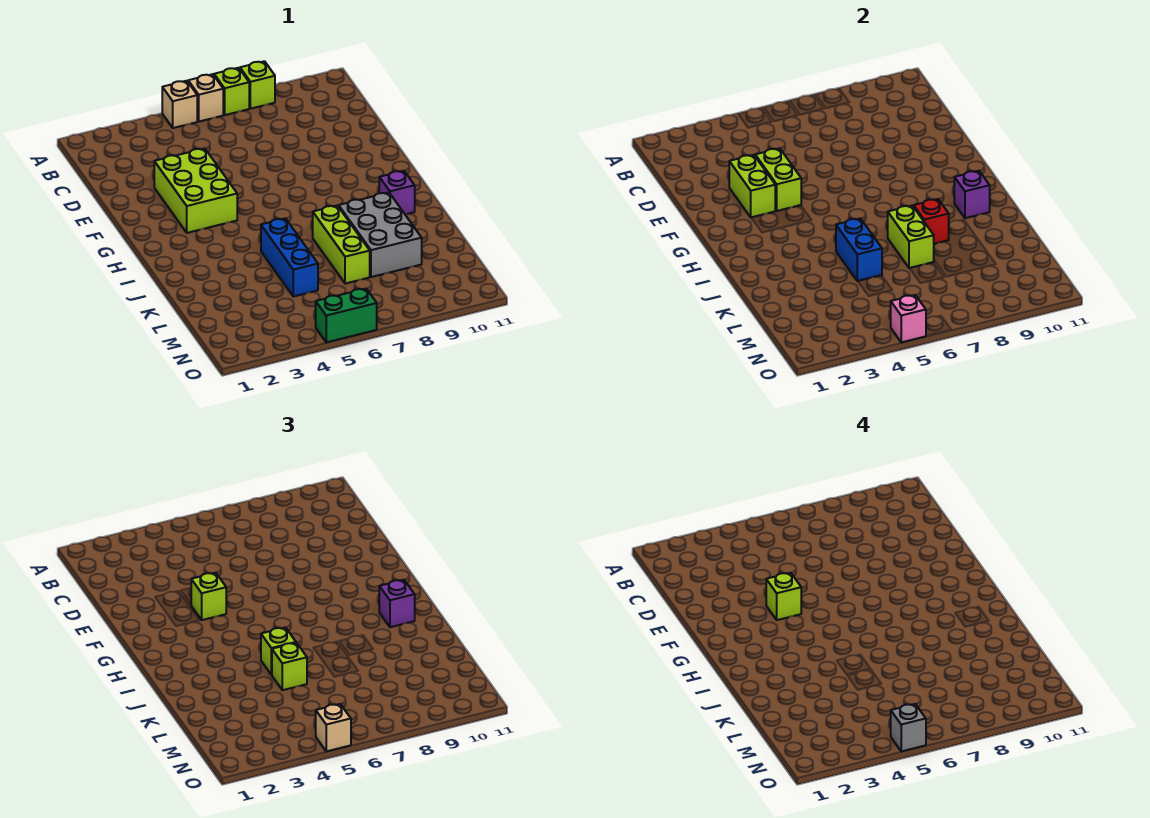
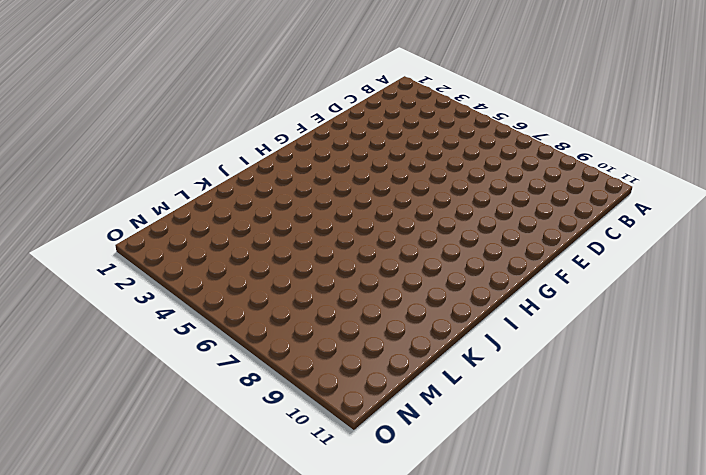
none -> tan 1x1 brick [162,81,197,128]
none -> tan 1x1 brick [188,74,223,122]
none -> lime 1x1 brick [214,68,249,115]

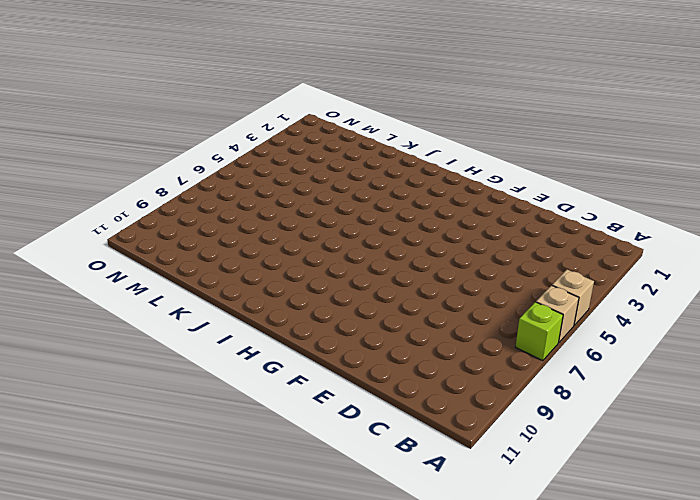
none -> lime 1x1 brick [240,61,275,109]
none -> lime 2x3 brick [154,148,237,233]
none -> purple 1x1 brick [379,171,415,214]

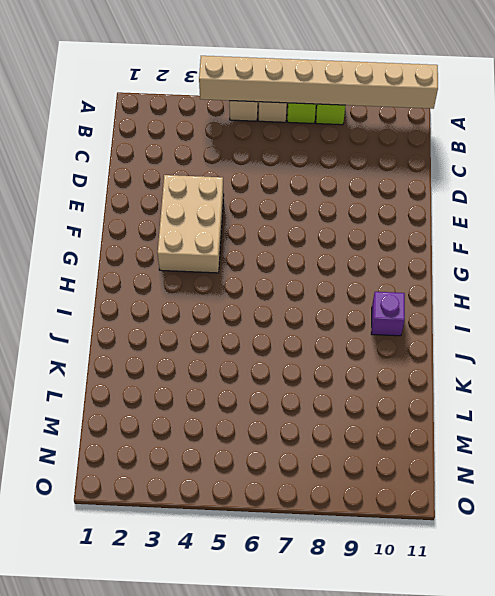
tan 1x8 brick [199,56,438,109] -> none
tan 2x3 brick [158,175,224,273] -> lime 2x3 brick [154,148,237,233]
none -> blue 1x3 brick [261,218,318,297]
none -> lime 1x3 brick [313,206,370,284]
none -> grey 2x3 brick [339,193,422,277]

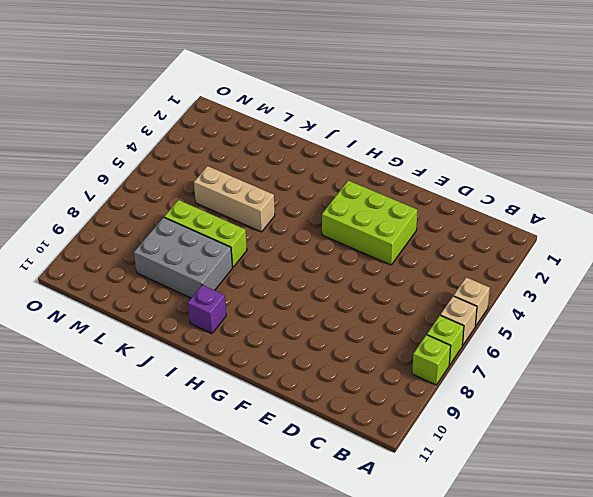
tan 1x3 brick [194,166,275,232] -> blue 1x3 brick [261,218,318,297]
none -> green 1x2 brick [316,289,377,342]
none -> lime 1x2 brick [729,155,775,217]
none -> lime 1x2 brick [755,148,801,211]

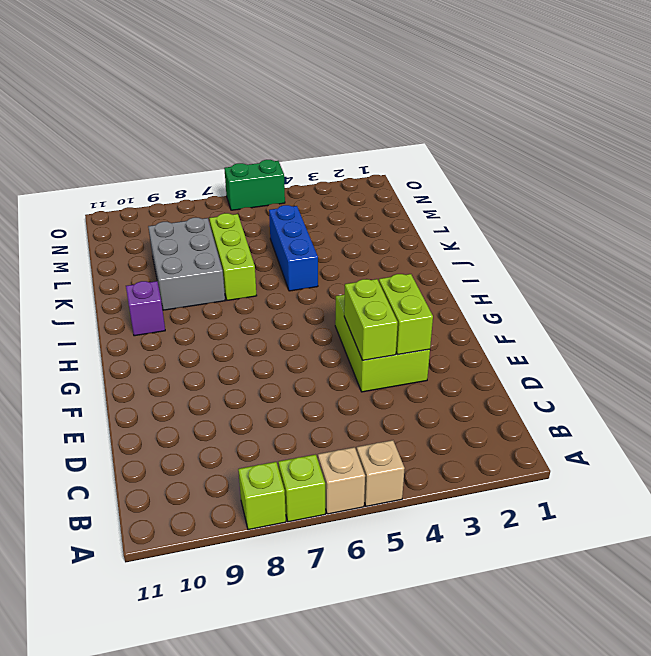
none -> purple 1x1 brick [954,171,990,218]
none -> blue 1x2 brick [836,218,882,281]
none -> lime 1x2 brick [888,206,934,268]

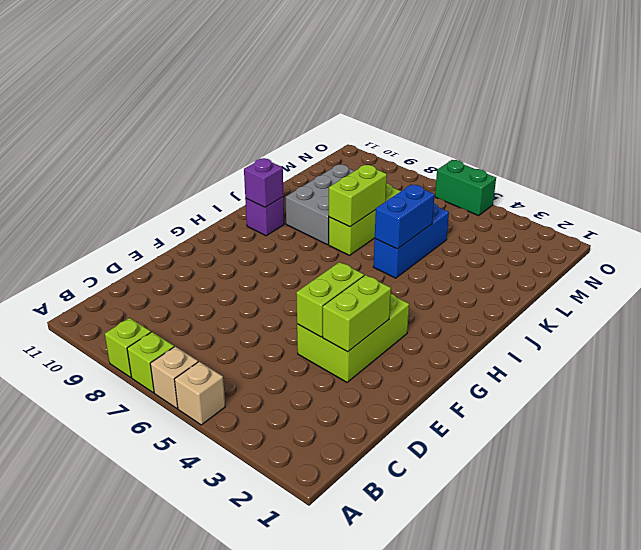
none -> red 1x1 brick [914,199,949,244]
none -> pink 1x1 brick [891,295,926,342]
none -> lime 1x1 brick [191,573,226,620]

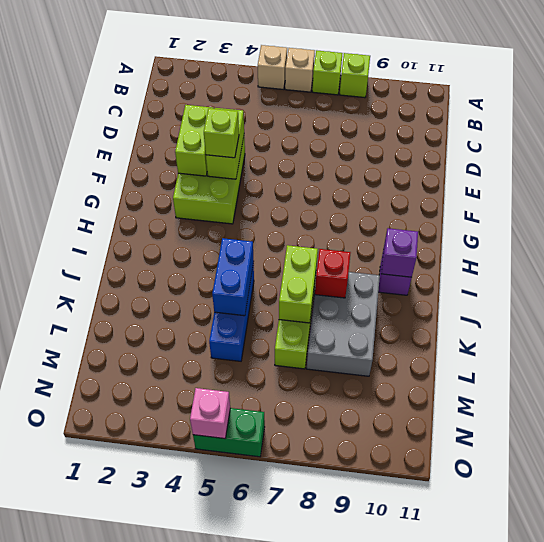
none -> purple 1x1 brick [379,580,415,627]
none -> lime 1x1 brick [261,627,296,675]
none -> lime 1x1 brick [272,643,307,690]

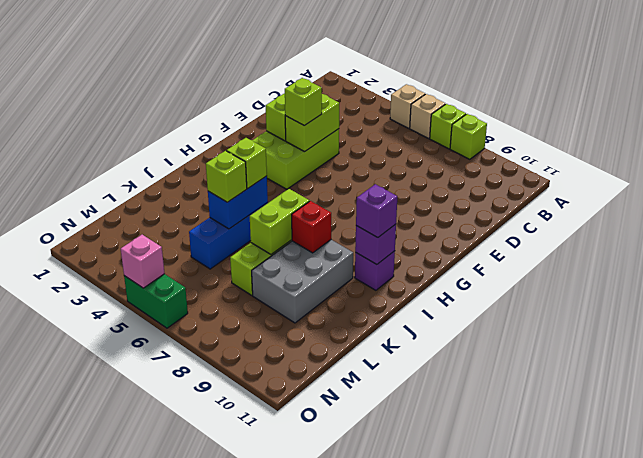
none -> tan 1x1 brick [316,704,351,751]
none -> lime 1x1 brick [766,573,801,620]
none -> grey 1x1 brick [891,704,926,751]

